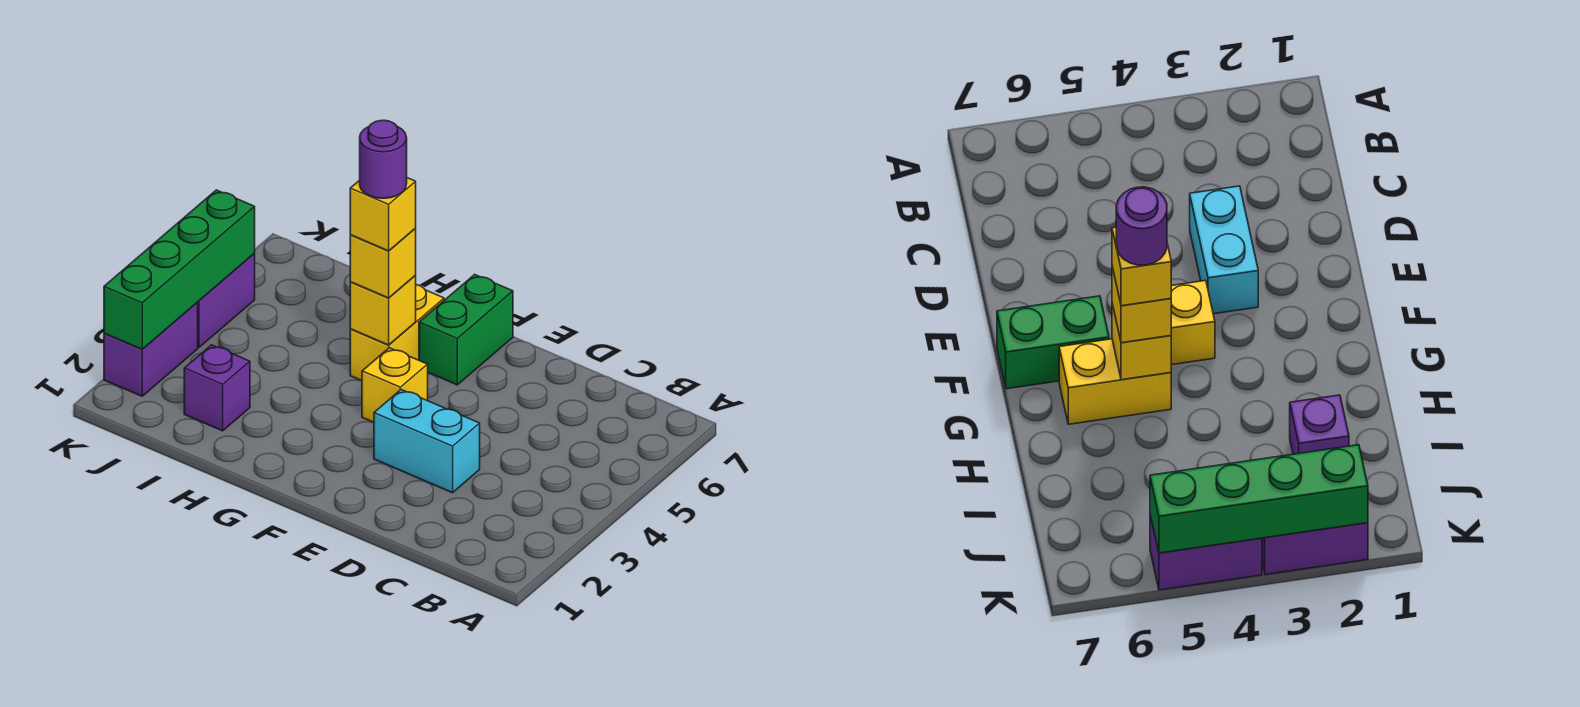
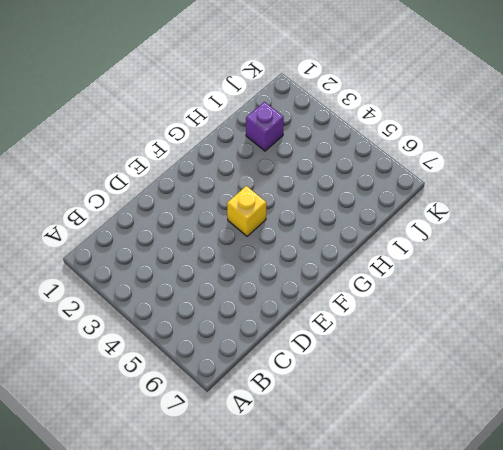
none -> cyan 1x2 brick [374,390,480,493]
none -> green 1x2 brick [419,275,513,385]
none -> yellow 1x2 brick [350,285,444,381]

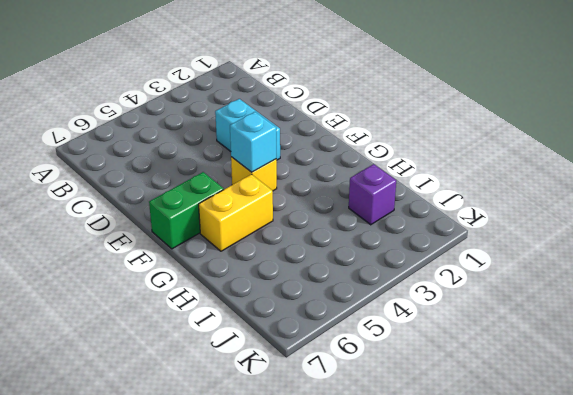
cyan 1x1 brick [230,112,276,172] -> none
none -> purple 1x2 brick [104,302,198,396]
none -> purple 1x2 brick [198,254,255,347]
none -> yellow 1x1 brick [350,276,416,345]

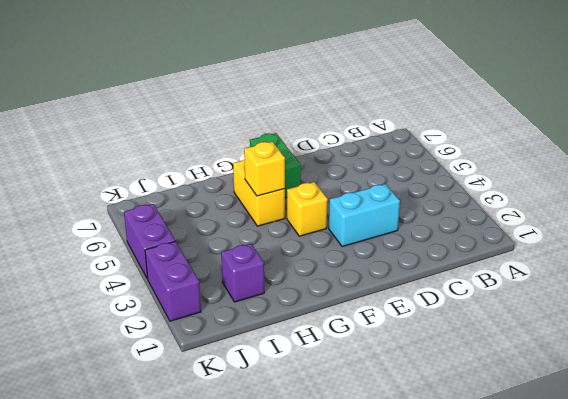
none -> green 1x4 brick [104,190,255,349]
none -> yellow 1x1 brick [350,229,416,298]
none -> yellow 1x1 brick [350,178,416,251]

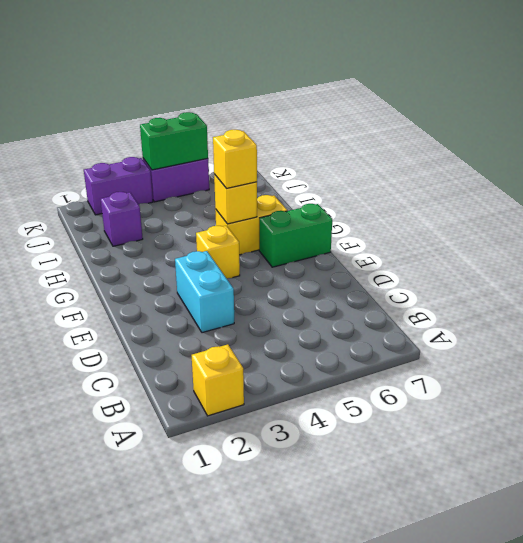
yellow 1x1 brick [192,344,244,416] -> yellow 1x1 brick moved to [350,178,416,251]
green 1x2 brick [140,112,208,170] -> green 1x4 brick [104,190,255,349]
none -> purple 1x1 round brick [360,120,407,198]

